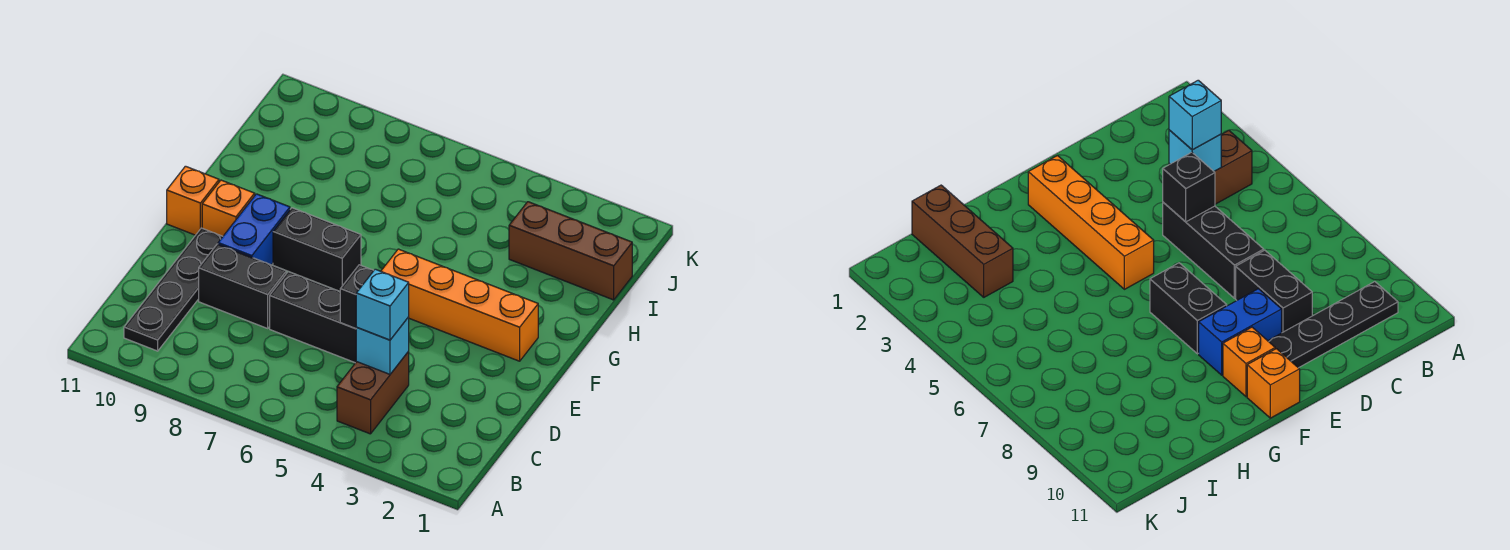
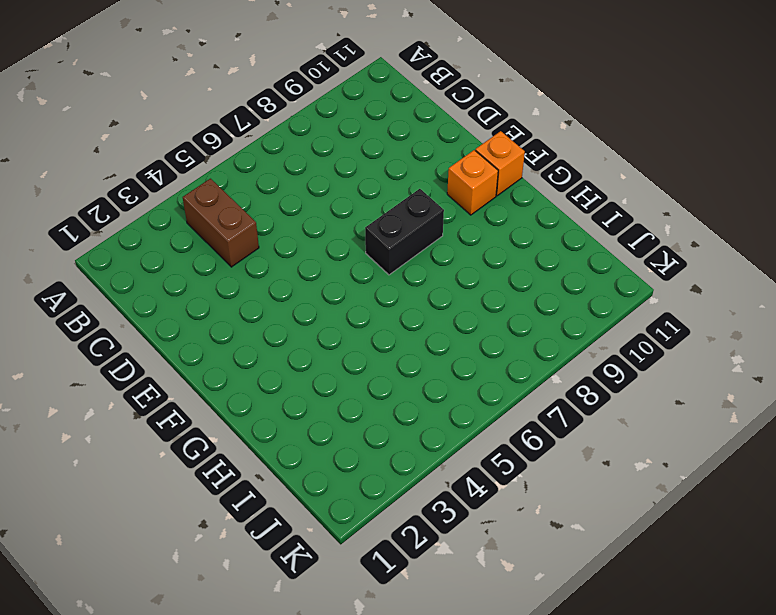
none -> black 1x4 plate [124,228,223,351]
none -> black 1x3 brick [270,272,356,363]
none -> black 1x2 brick [199,244,286,328]

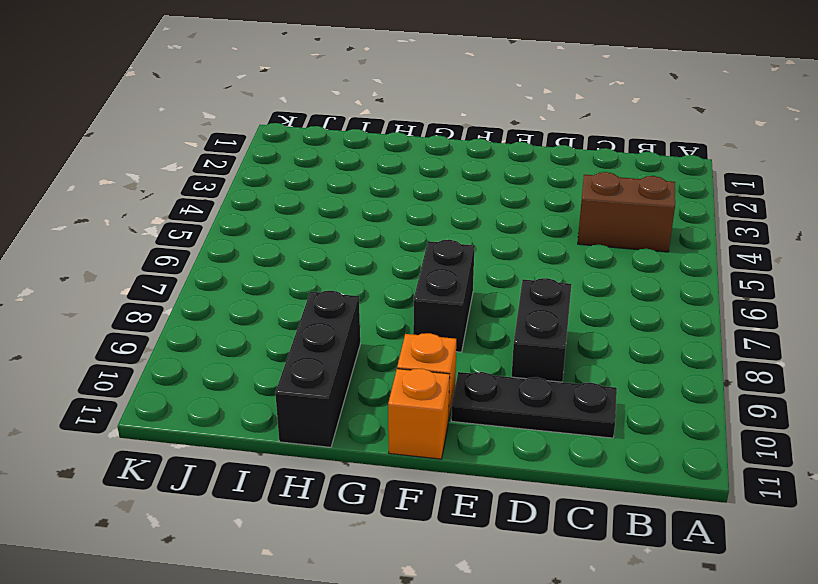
black 1x3 plate [451,372,617,438] -> black 1x4 plate [124,228,223,351]
black 1x3 brick [275,291,360,447] -> black 1x3 brick moved to [270,272,356,363]
none -> blue 1x2 brick [218,194,290,265]
none -> orange 1x4 brick [381,249,538,361]
none -> brown 1x3 brick [509,202,632,300]

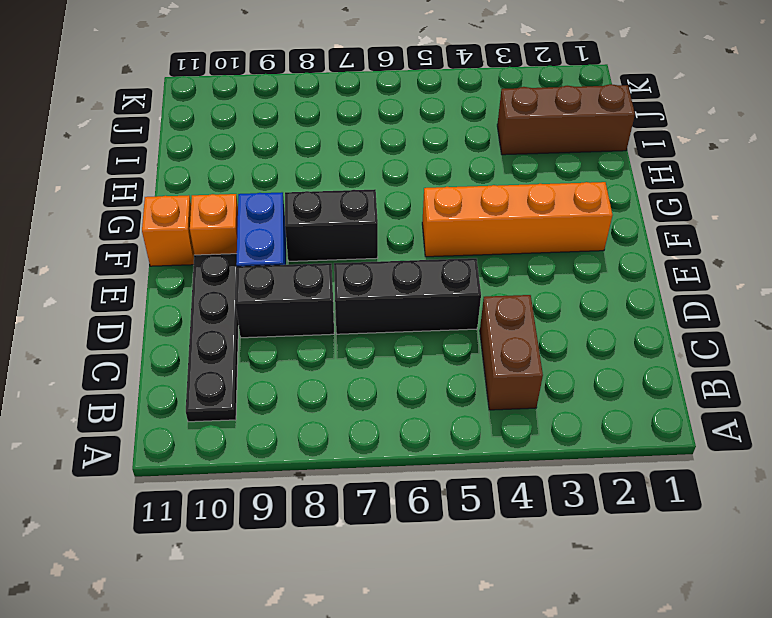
none -> cyan 1x1 brick [356,317,409,374]
none -> black 1x1 brick [340,265,374,329]
none -> cyan 1x1 brick [356,269,409,340]

